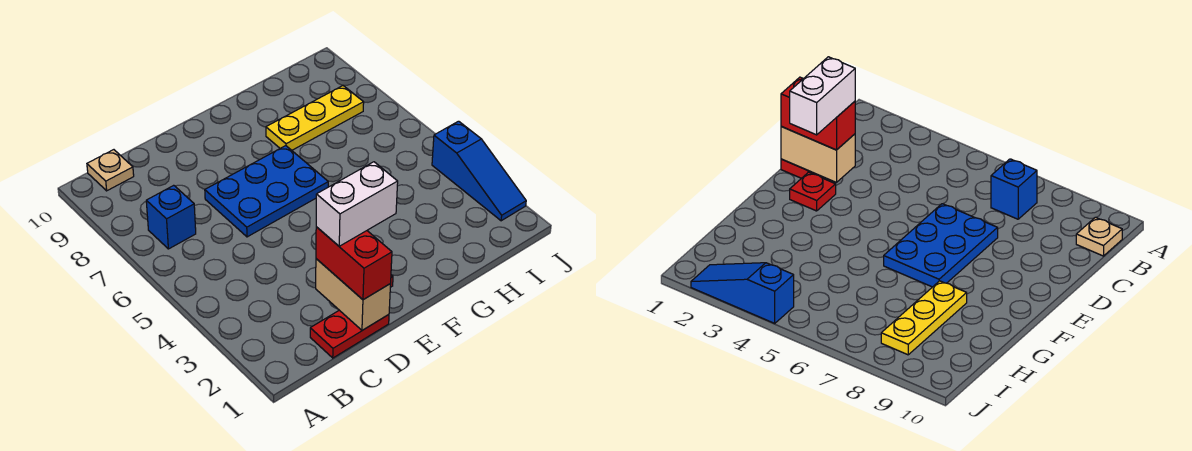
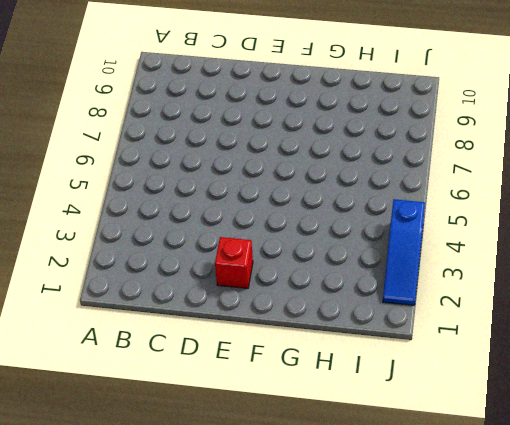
red 1x1 brick [215,237,253,288] -> red 1x1 plate [790,172,836,211]
none -> blue 1x1 brick [146,185,196,249]
none -> tan 1x1 plate [87,150,134,191]

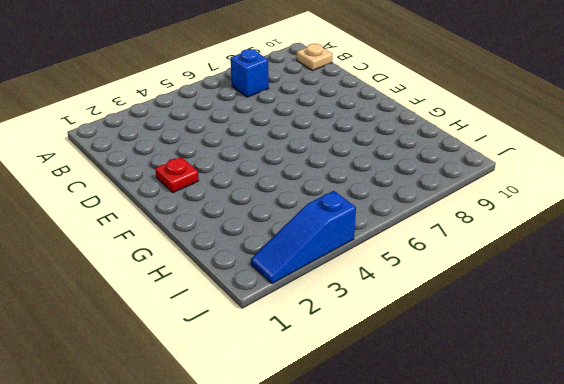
none -> red 1x2 plate [310,310,389,358]
none -> blue 2x3 plate [205,146,328,237]

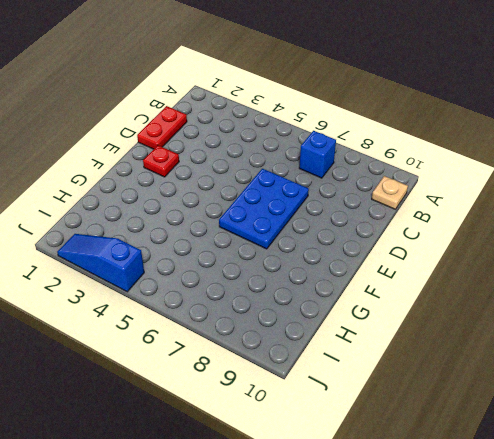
none -> yellow 1x3 plate [266,86,364,150]
none -> tan 1x2 brick [316,259,391,330]

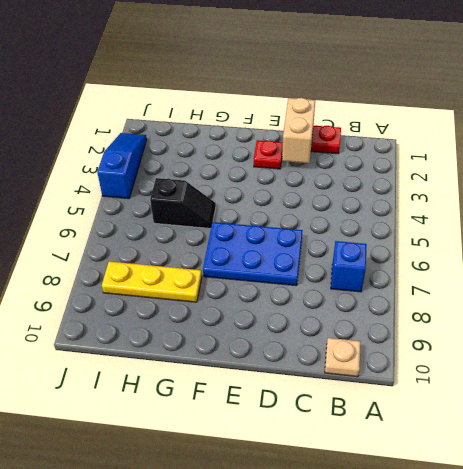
black 1x2 slope [150,178,216,228] -> none
none -> red 1x2 brick [316,227,392,300]
none -> white 1x2 brick [316,162,398,246]

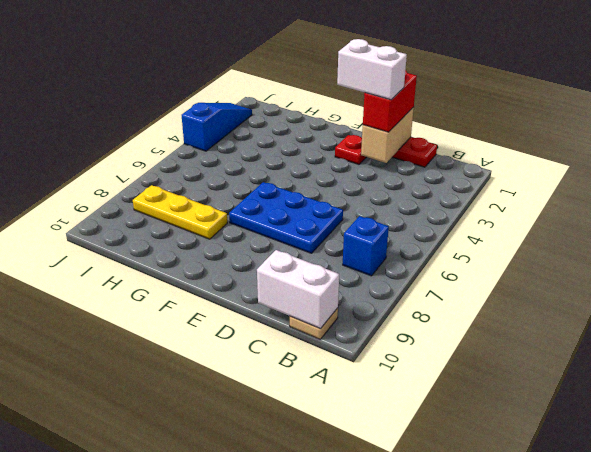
white 1x2 brick [257,250,339,329] -> none

